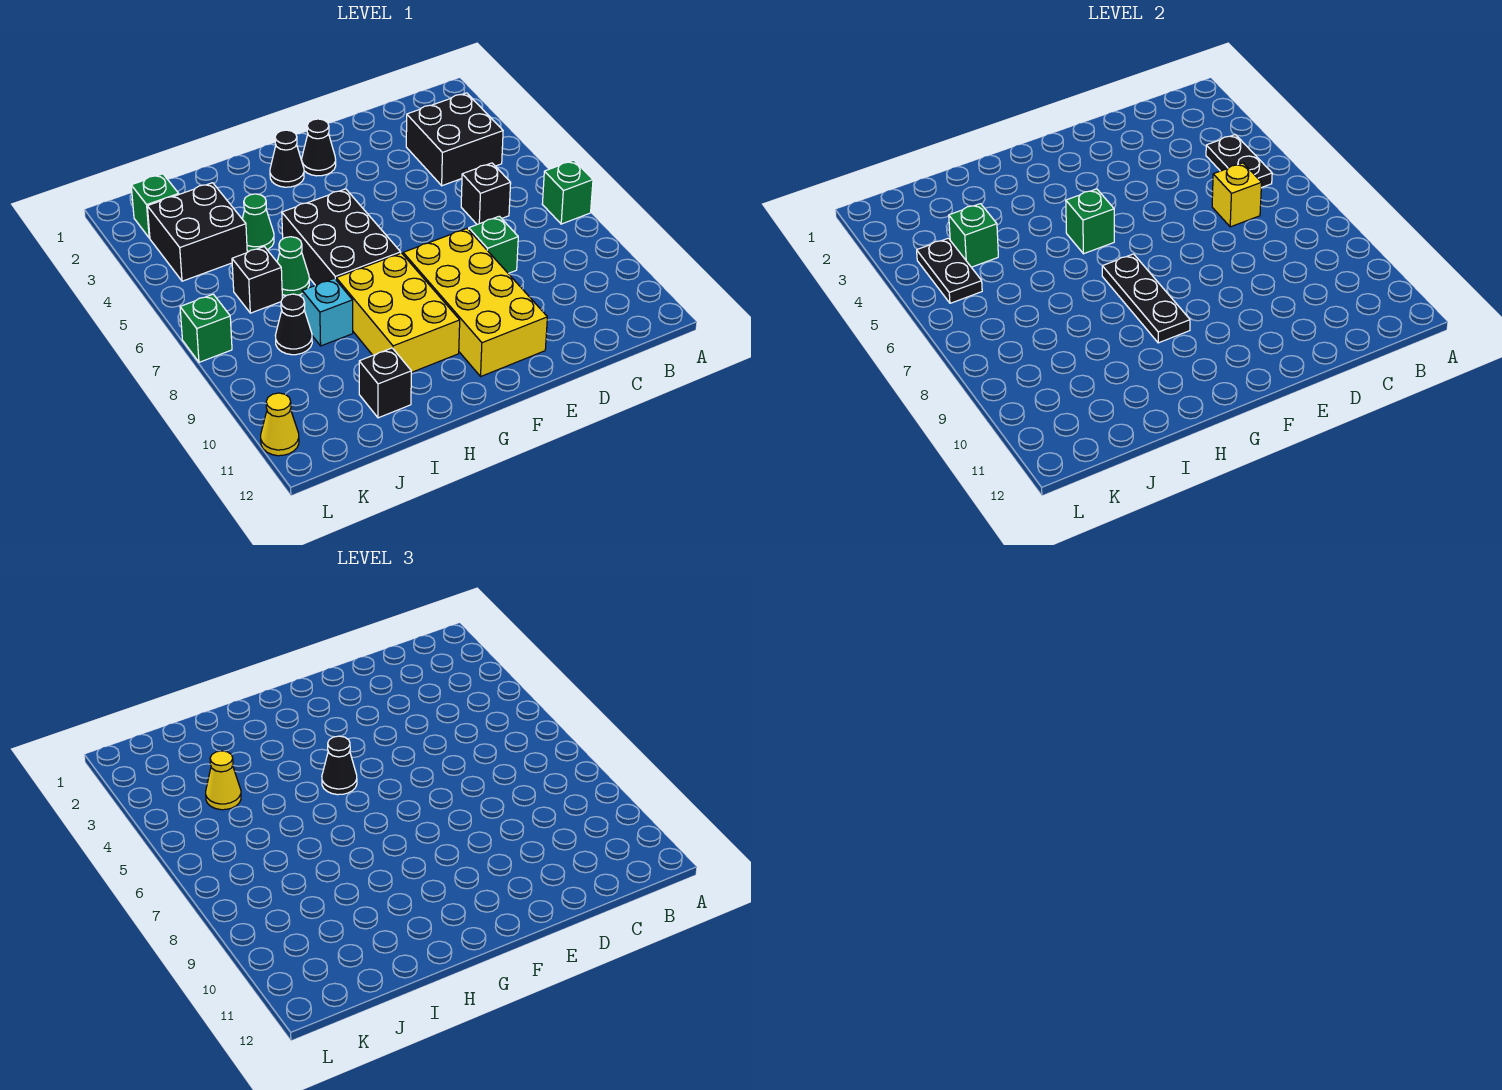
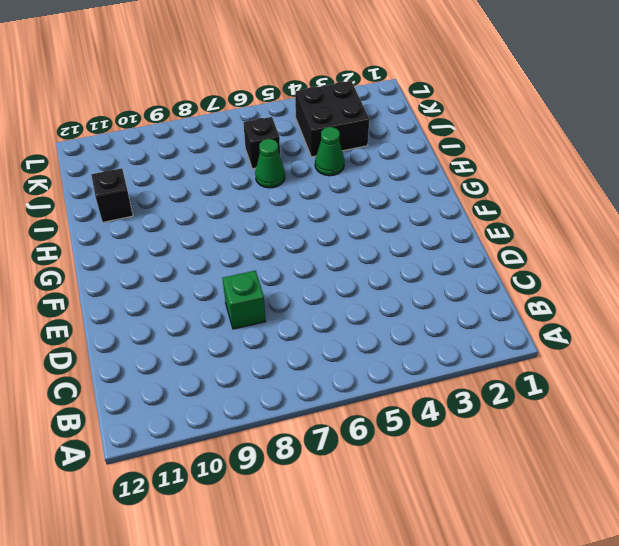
none -> green 1x1 brick [542,160,593,224]
none -> black 2x2 brick [406,93,503,186]
none -> black 1x1 brick [461,163,511,224]

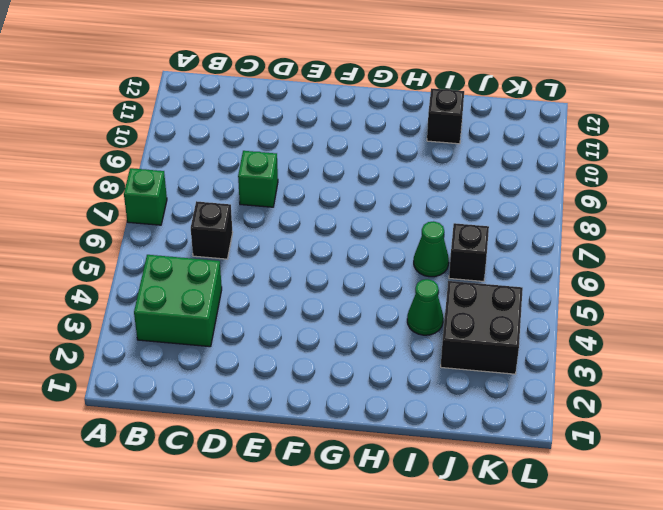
green 2x2 brick [134,255,222,347] -> black 2x2 brick [406,93,503,186]
none -> yellow 2x4 brick [403,229,547,376]
none -> black 1x1 cone [302,119,336,176]
none -> black 1x1 cone [270,130,304,187]

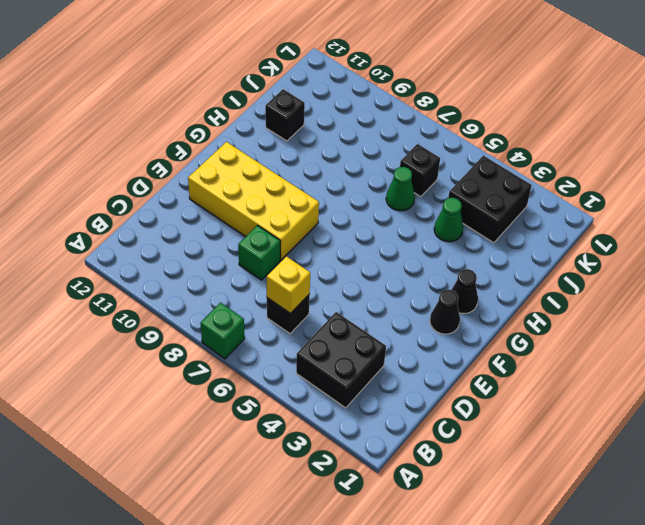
none -> black 2x3 brick [282,189,401,285]
none -> yellow 2x3 brick [336,253,460,373]
none -> cyan 1x1 brick [302,278,353,346]

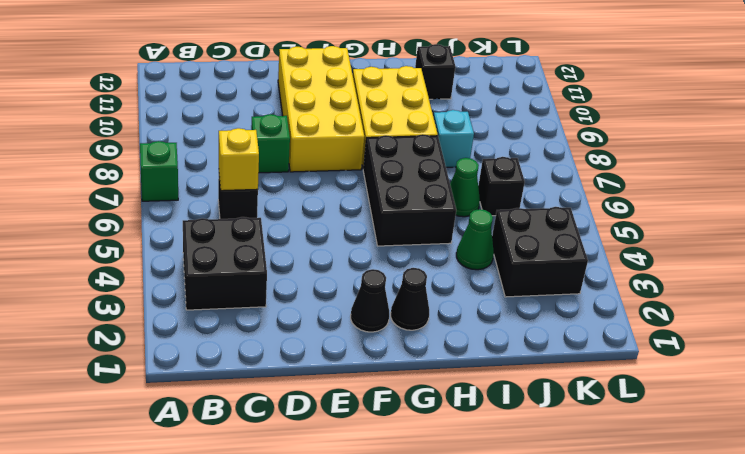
none -> black 1x1 cone [275,294,312,355]
none -> green 1x1 brick [131,174,179,238]
none -> green 1x1 brick [180,294,232,362]

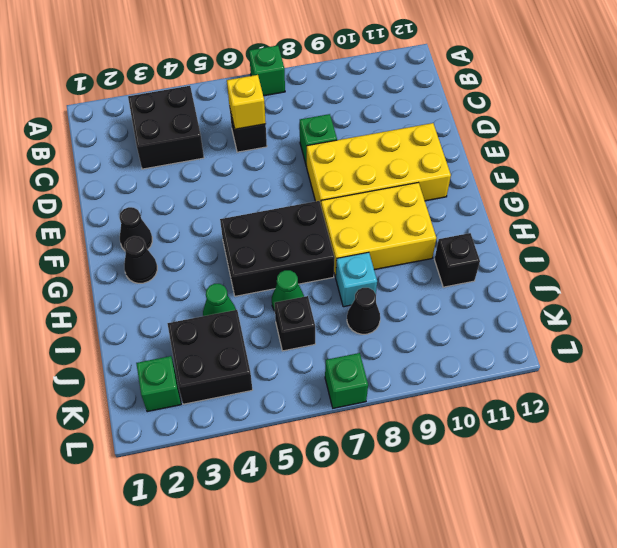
none -> yellow 1x1 cone [261,393,299,456]
none -> black 1x2 plate [1206,135,1272,188]
none -> green 1x1 brick [1066,189,1114,254]

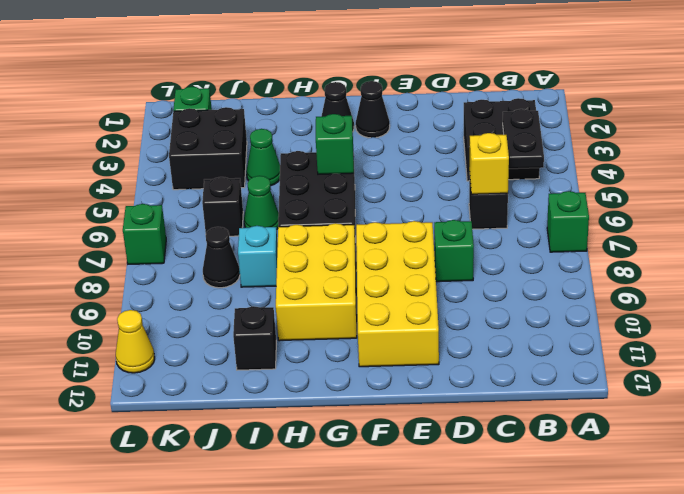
none -> black 1x3 plate [1102,254,1190,343]
none -> green 1x1 brick [949,204,998,267]
none -> black 1x2 plate [917,238,982,303]

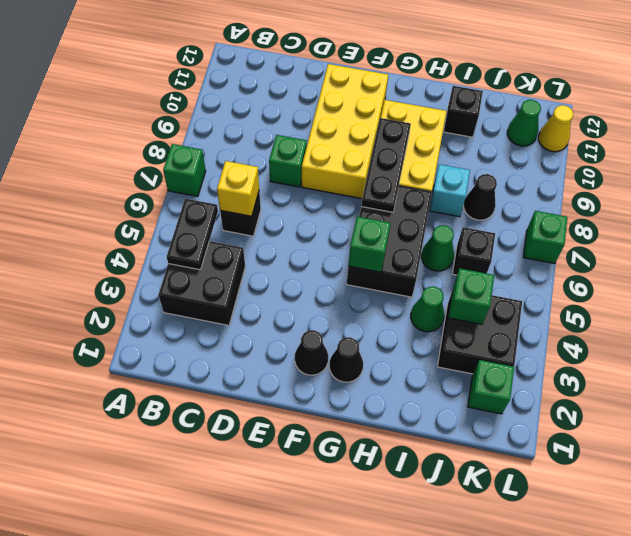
green 1x1 cone [507,100,541,146] -> none
none -> black 1x2 plate [917,238,982,303]
none -> black 1x1 cone [322,736,357,795]
none -> yellow 1x1 cone [206,751,241,810]

